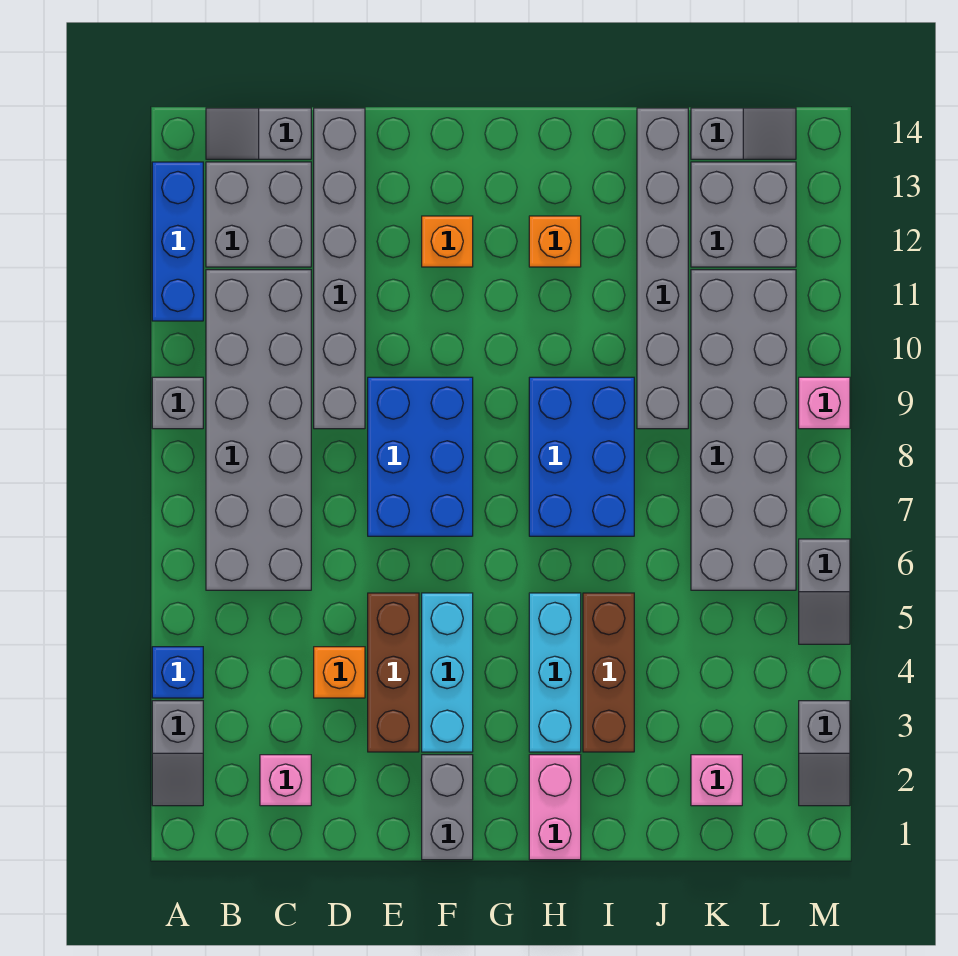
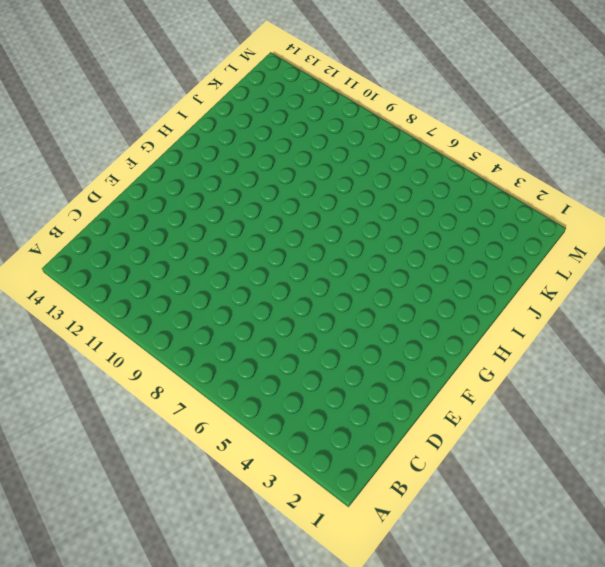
none -> grey 1x2 slope [152,701,203,806]
none -> blue 1x1 brick [152,647,203,698]
none -> grey 1x1 brick [152,377,203,429]

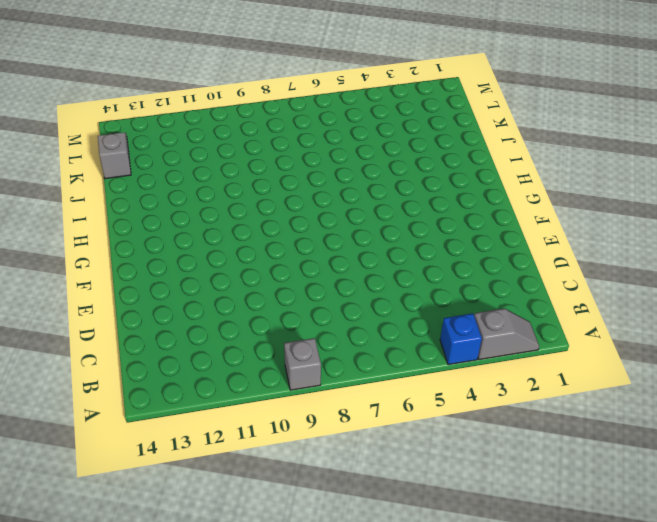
none -> blue 1x3 brick [152,162,203,321]
none -> grey 2x6 brick [206,270,311,590]
none -> grey 2x2 brick [206,162,311,267]

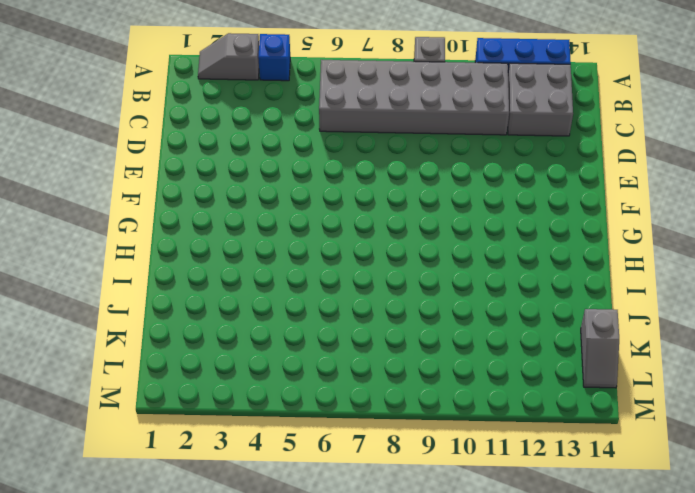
none -> grey 1x2 slope [206,108,311,159]
none -> pink 1x1 brick [260,755,311,806]
none -> orange 1x1 brick [314,647,365,698]

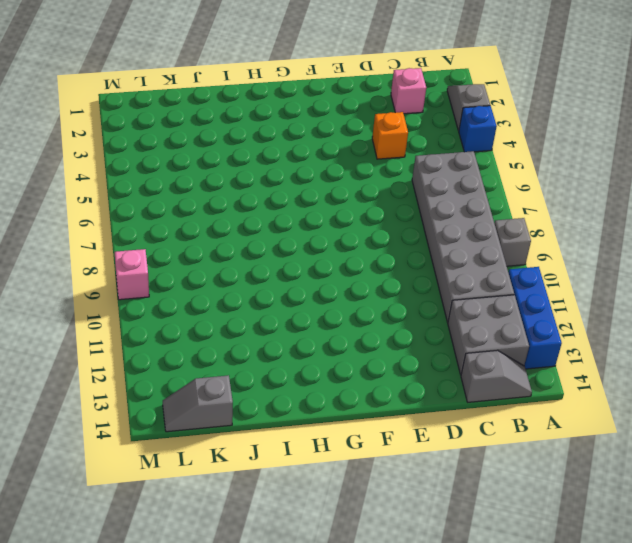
none -> grey 1x6 brick [314,108,365,429]
none -> brown 1x3 brick [368,593,419,752]
none -> blue 2x3 brick [368,377,473,536]

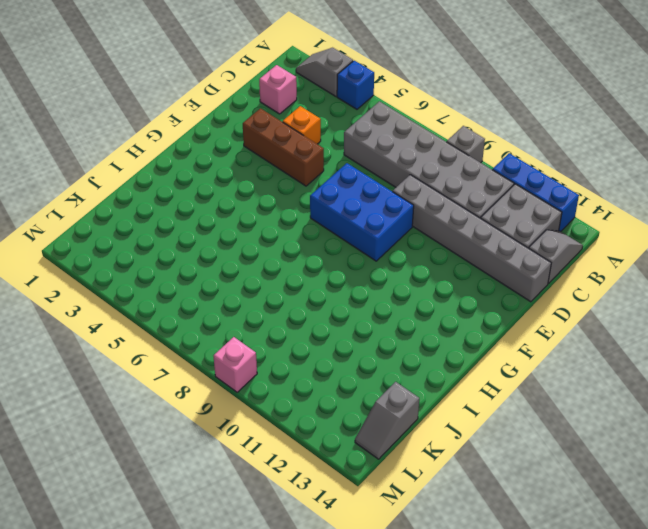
none -> grey 1x2 brick [422,755,473,860]
none -> cyan 1x3 brick [422,593,473,752]
none -> orange 1x1 brick [422,216,473,267]

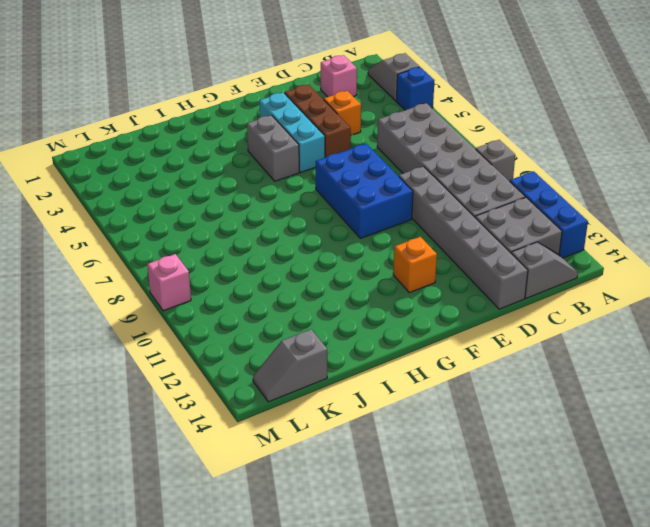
grey 1x2 brick [247,115,299,181] -> grey 1x2 brick moved to [422,755,473,860]
none -> pink 1x2 brick [529,755,581,860]
none -> cyan 1x3 brick [529,593,581,752]
none -> blue 2x3 brick [529,377,634,536]

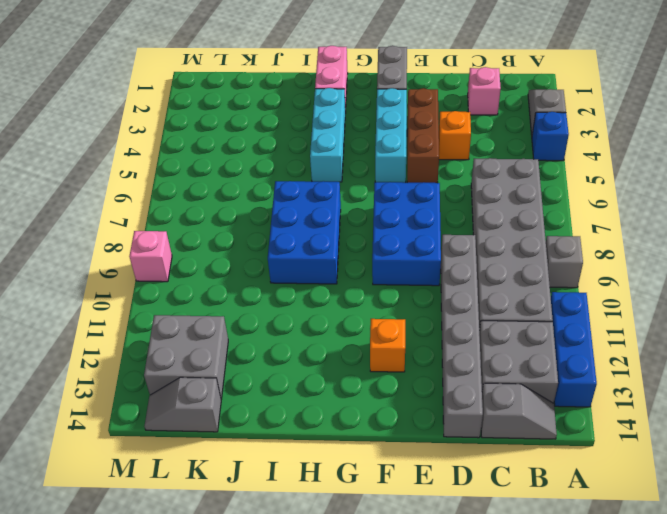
none -> orange 1x1 brick [529,216,581,267]
none -> brown 1x3 brick [583,593,634,752]
none -> grey 1x6 brick [637,108,688,429]

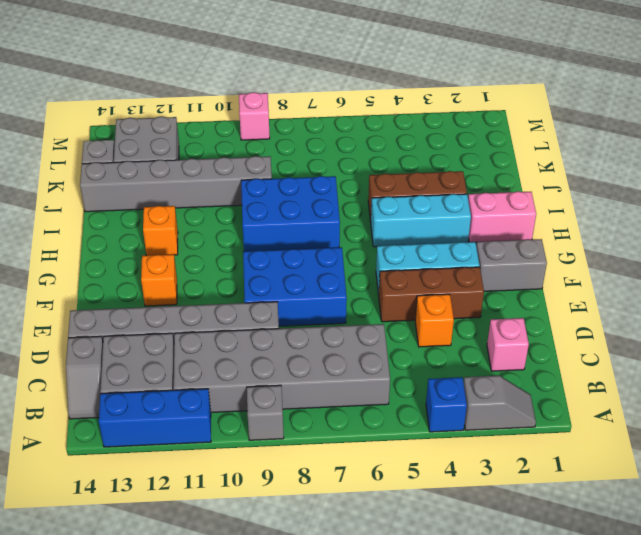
none -> pink 1x1 brick [691,755,742,806]
none -> grey 2x6 brick [691,270,796,590]
none -> grey 1x2 slope [799,701,850,806]

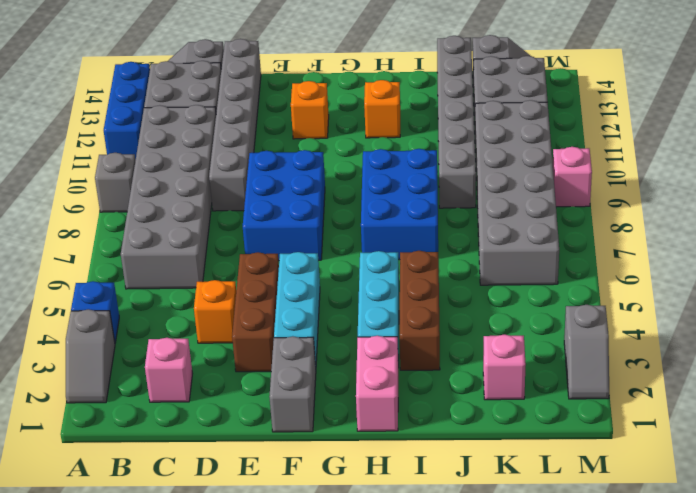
none -> grey 1x2 slope [799,539,850,644]

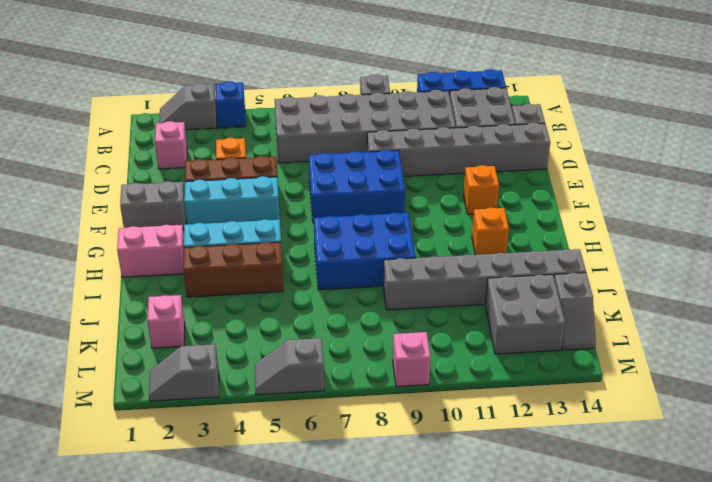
none -> grey 2x6 brick [691,270,796,590]

